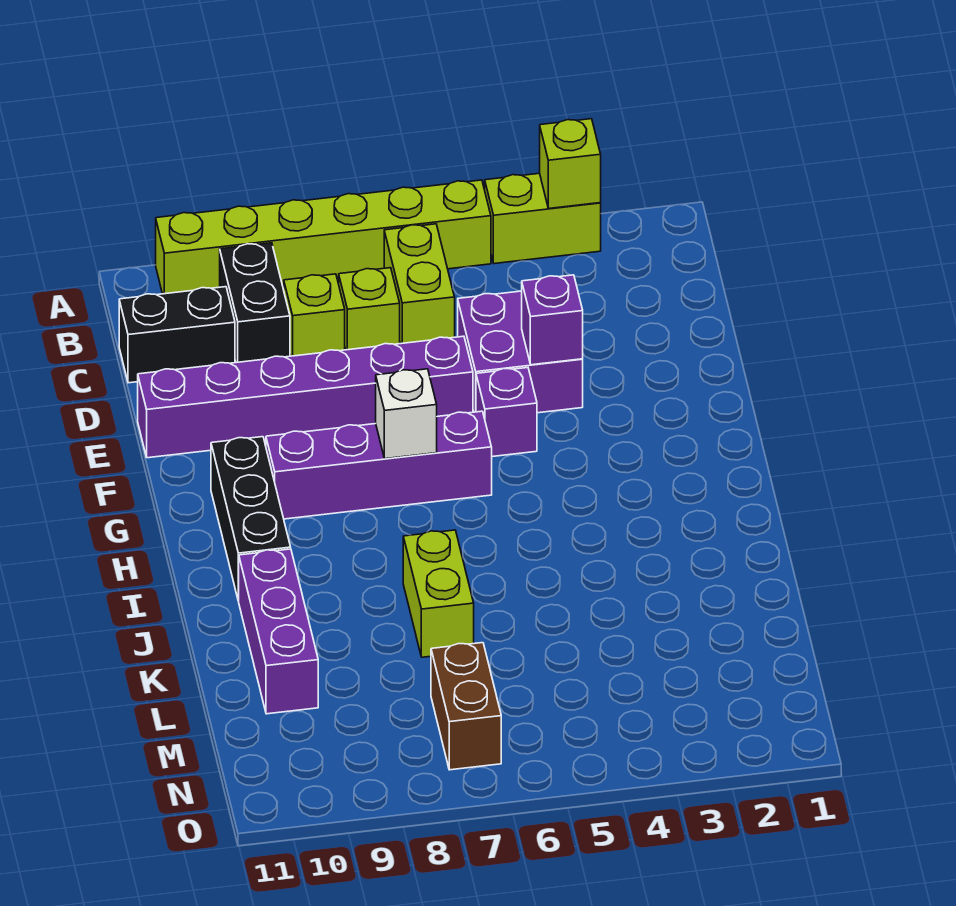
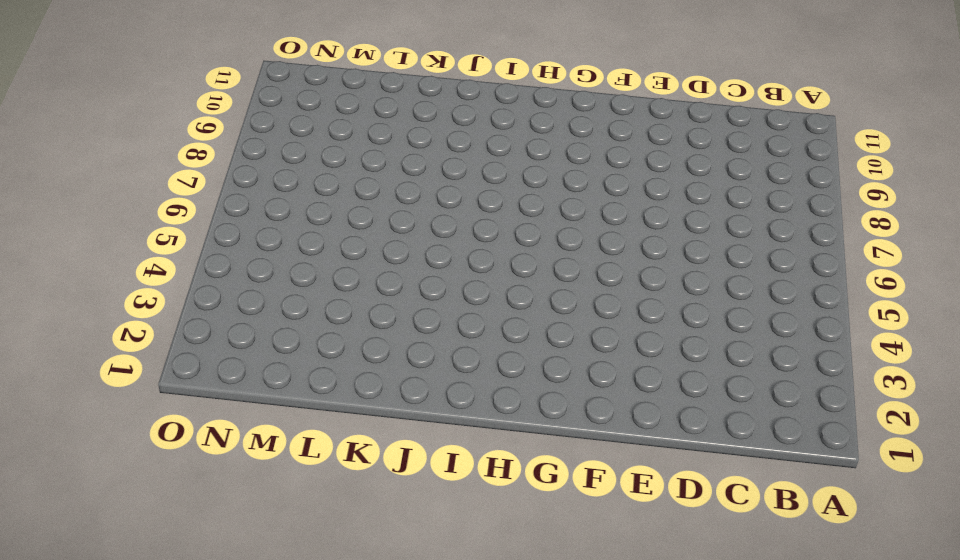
none -> lime 1x2 brick [485,173,601,264]
none -> lime 1x6 brick [156,180,491,294]
none -> lime 1x2 brick [384,224,455,344]

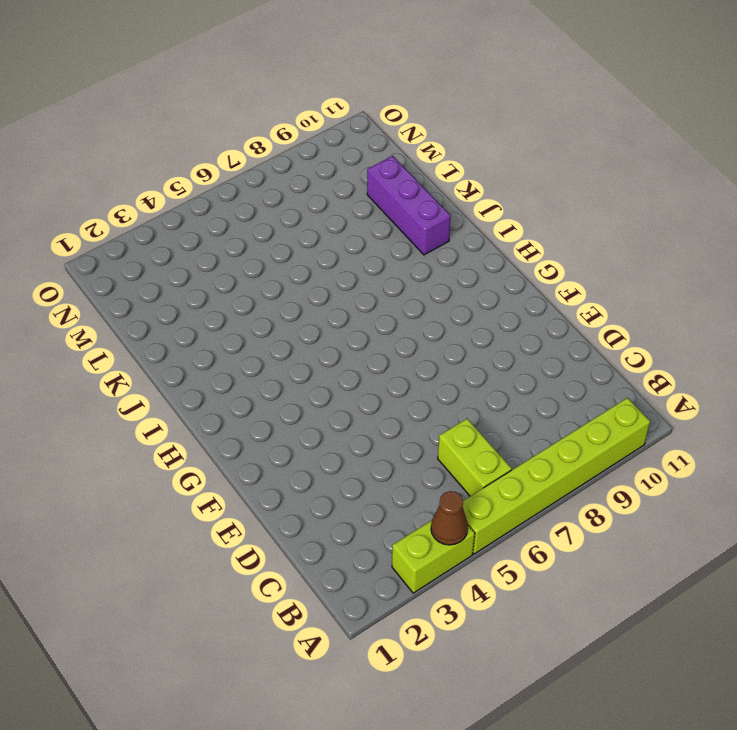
brown 1x1 cone [431,491,468,545] -> none
none -> black 1x2 brick [220,243,290,363]
none -> lime 1x1 brick [339,268,400,350]
none -> lime 1x1 brick [284,274,345,356]

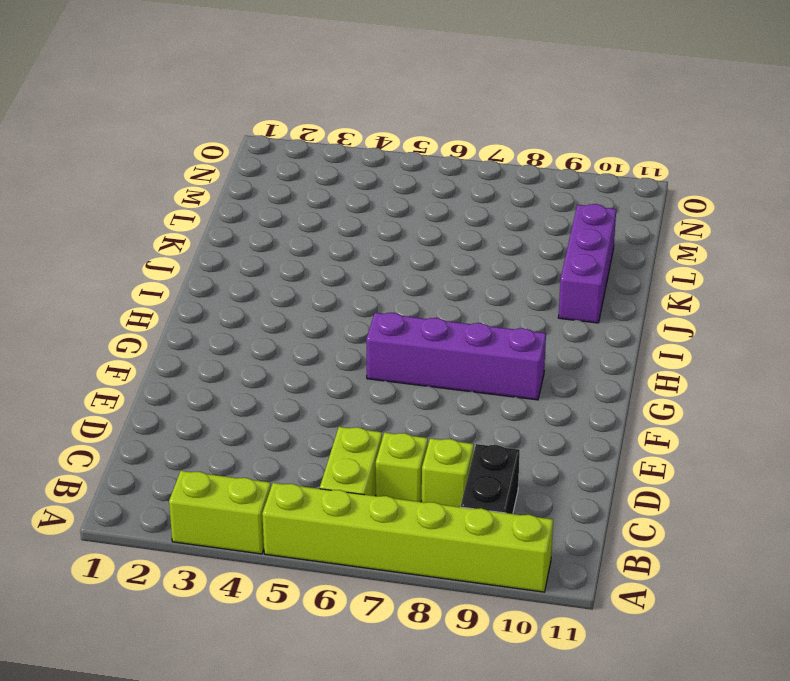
none -> black 1x2 brick [119,287,235,383]
none -> purple 2x2 brick [458,291,583,413]
none -> purple 1x6 brick [138,336,473,458]

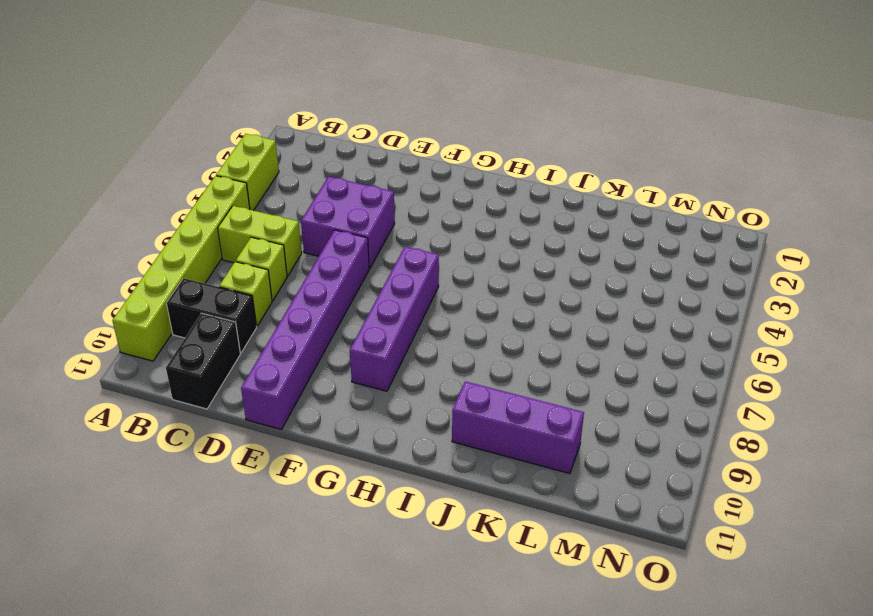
none -> purple 1x1 brick [476,368,537,457]
none -> black 1x3 brick [211,437,291,601]
none -> lime 1x2 brick [403,530,474,657]

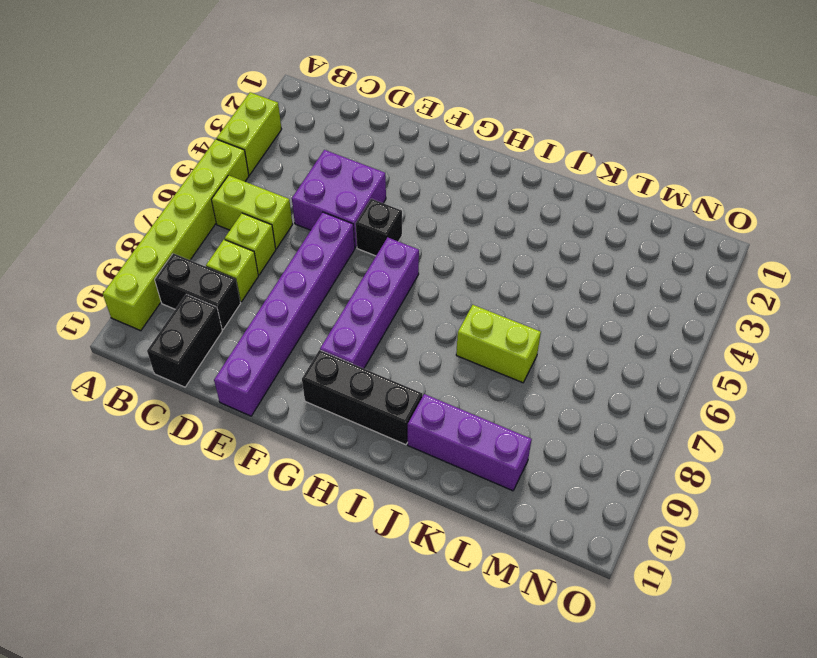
black 1x1 brick [356,199,402,256] -> purple 1x1 brick [476,368,537,457]
none -> brown 1x2 brick [431,643,501,770]
none -> lime 1x1 brick [540,119,601,208]
none -> purple 1x1 brick [522,275,583,365]

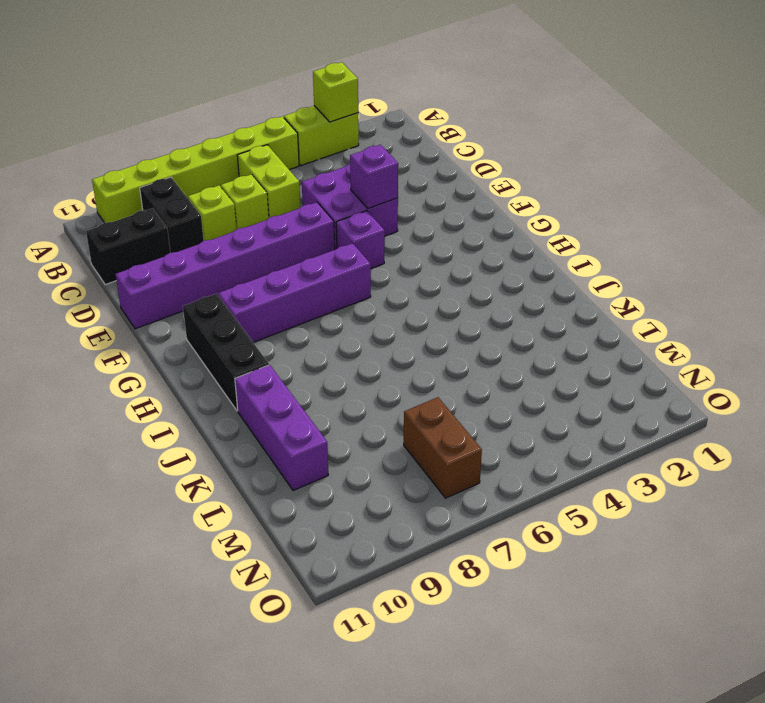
none -> lime 1x2 brick [403,530,474,657]
none -> white 1x1 brick [376,369,437,459]

